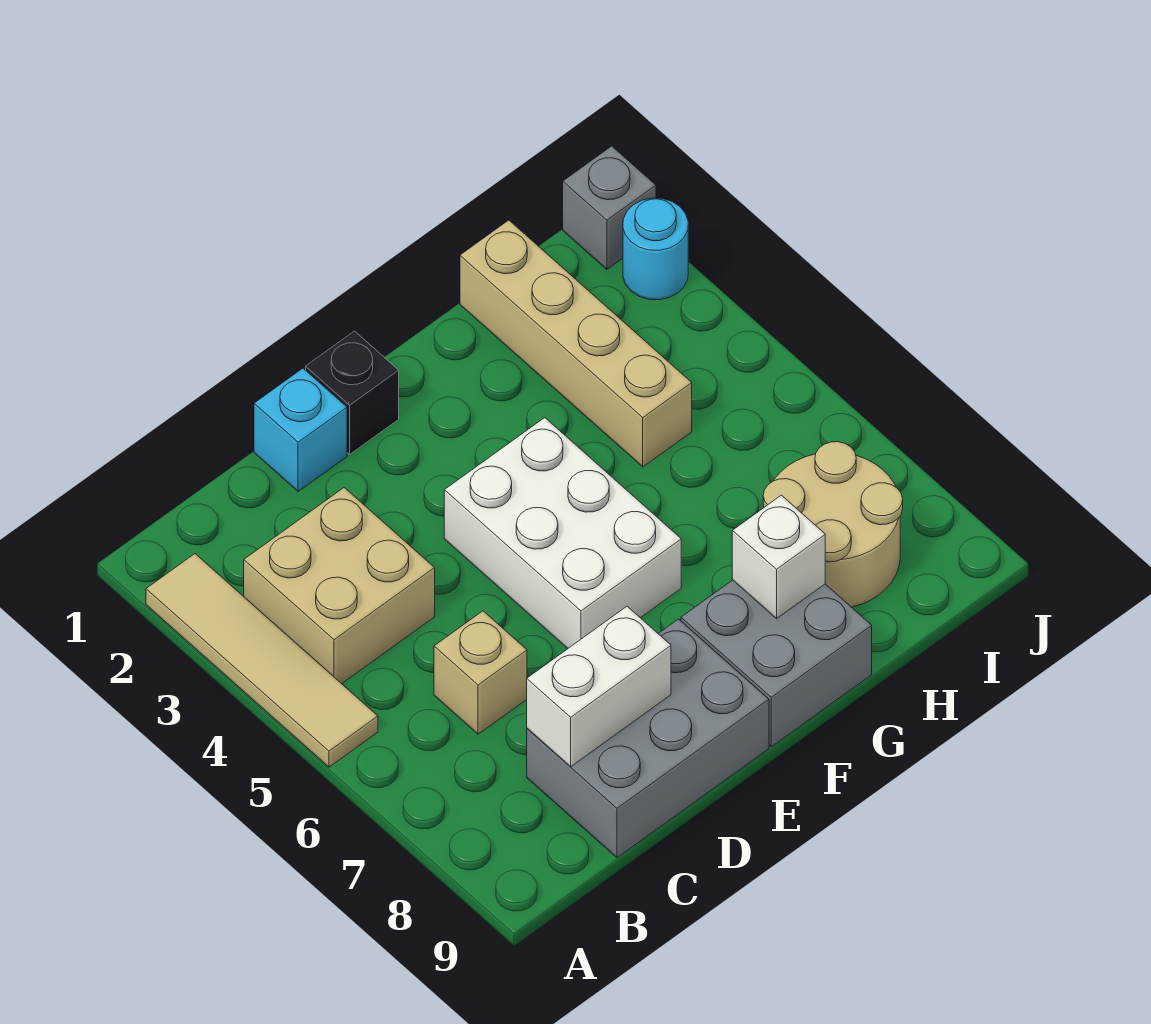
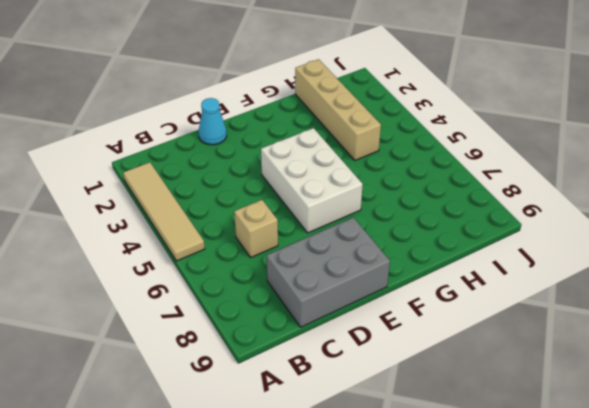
cyan 1x1 cone [199,98,227,145] -> cyan 1x1 brick [254,368,347,492]
none -> tan 2x2 brick [244,488,435,684]
none -> black 1x1 brick [306,331,399,454]
none -> grey 2x2 brick [681,580,872,747]

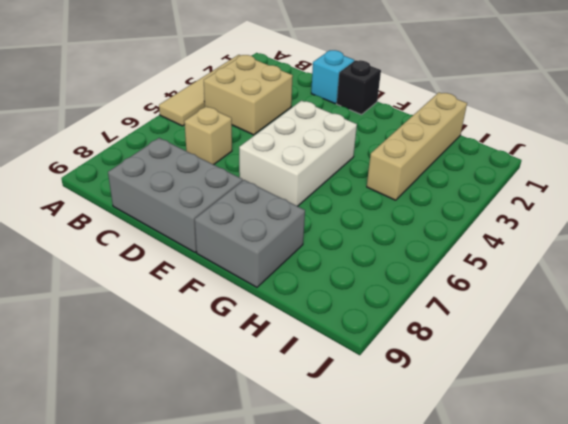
none -> tan 2x2 round brick [763,442,903,607]
none -> grey 1x1 brick [563,146,656,269]
none -> cyan 1x1 round brick [623,198,688,300]

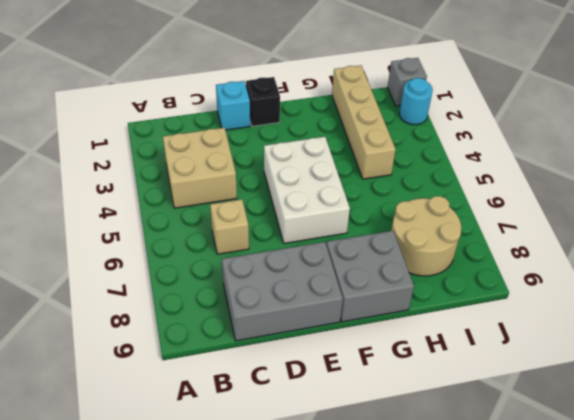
none -> tan 1x4 tile [146,554,378,767]
none -> white 1x2 brick [527,606,671,766]
none -> white 1x1 brick [732,495,825,619]

